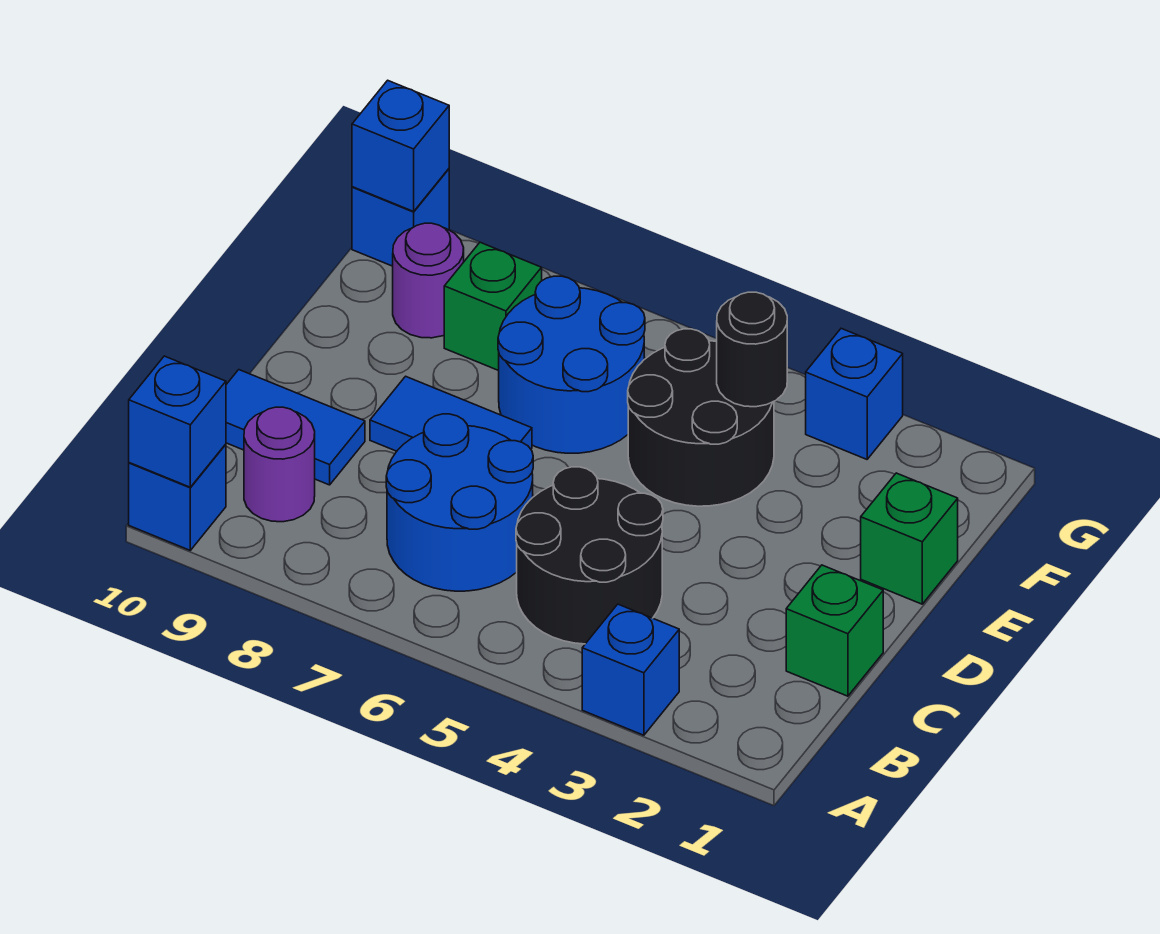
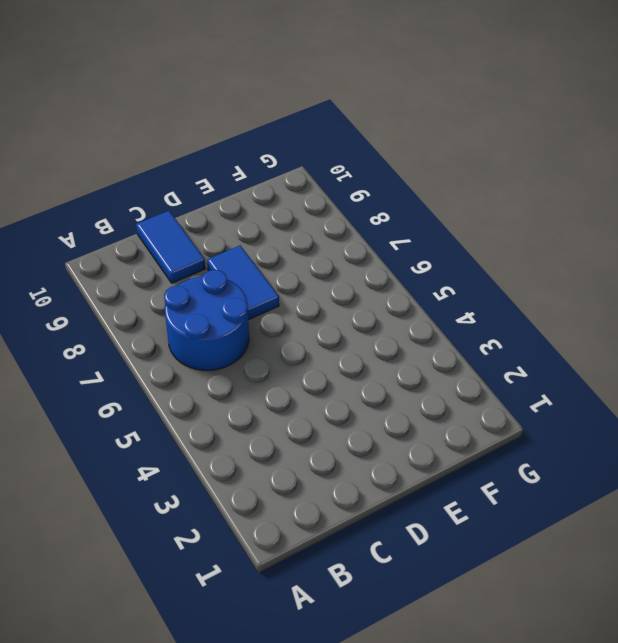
none -> blue 1x1 brick [582,604,679,735]
none -> blue 1x1 brick [129,444,226,550]
none -> black 2x2 round brick [516,467,663,644]

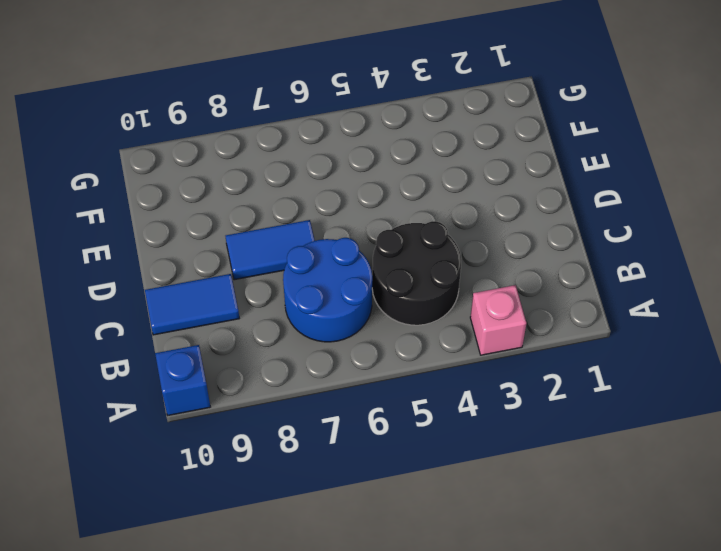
pink 1x1 brick [470,285,526,355] -> blue 1x1 brick [582,604,679,735]
none -> purple 1x1 round brick [244,407,315,522]
none -> green 1x1 brick [786,565,883,696]
none -> green 1x1 brick [861,473,958,604]

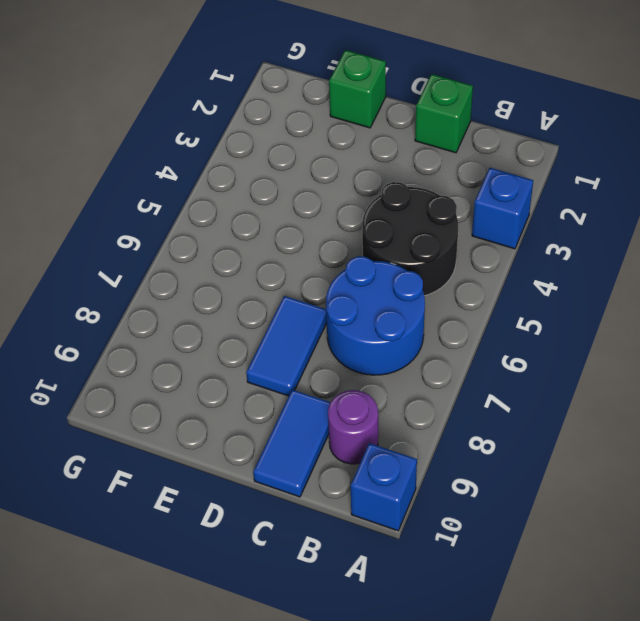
none -> black 2x2 round brick [628,329,774,506]
none -> blue 2x2 round brick [498,276,645,453]
none -> green 1x1 brick [444,242,542,371]

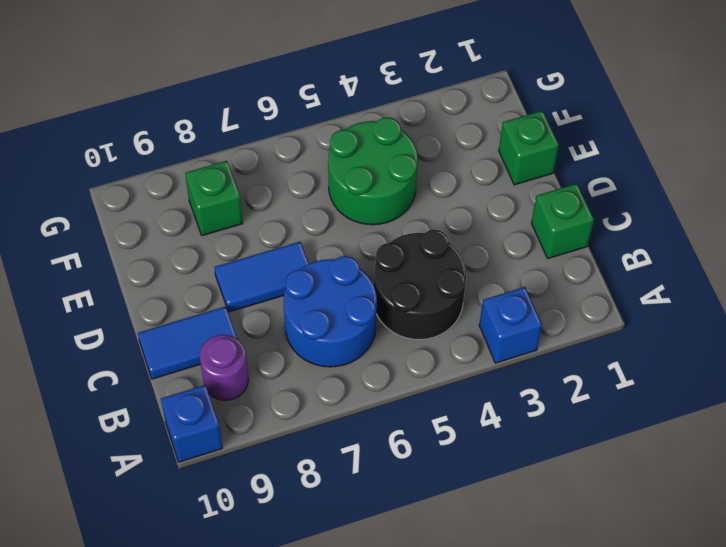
green 2x2 round brick [328,117,418,225] -> black 2x2 round brick [628,329,774,506]
none -> blue 2x2 round brick [498,276,645,453]
none -> purple 1x1 round brick [393,223,464,338]
none -> blue 1x1 brick [806,328,903,459]

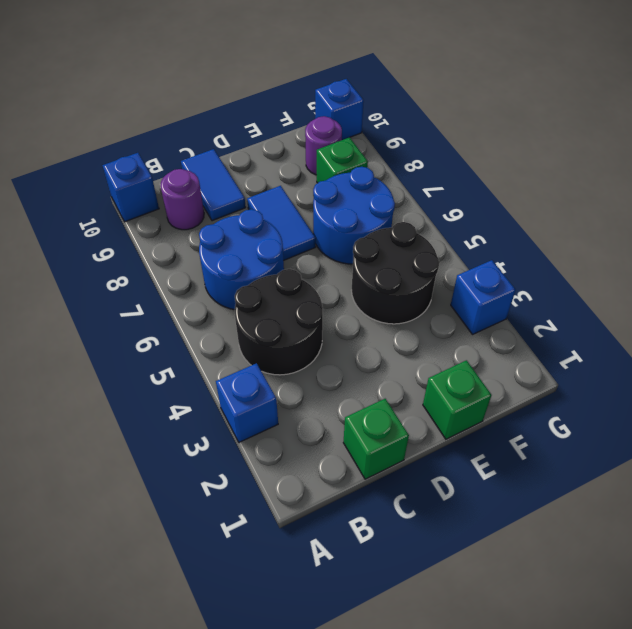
none -> blue 1x1 brick [129,356,226,487]
none -> black 1x1 round brick [717,292,787,407]
none -> blue 1x1 brick [352,80,449,211]

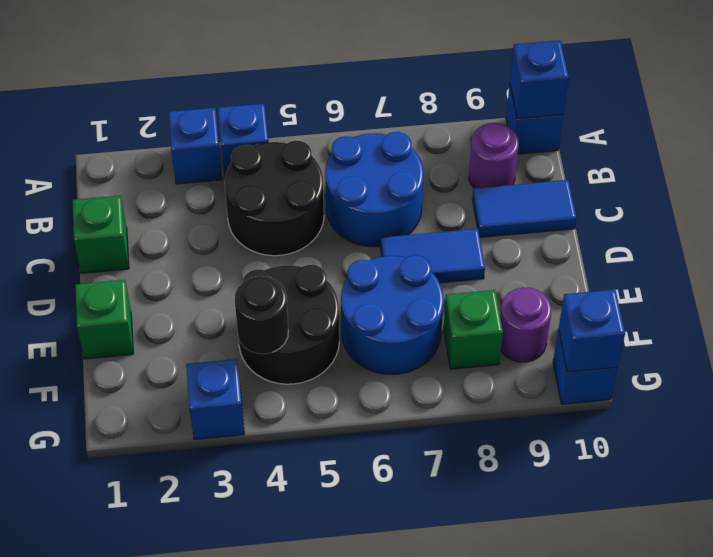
blue 1x1 brick [218,104,268,179] -> none

